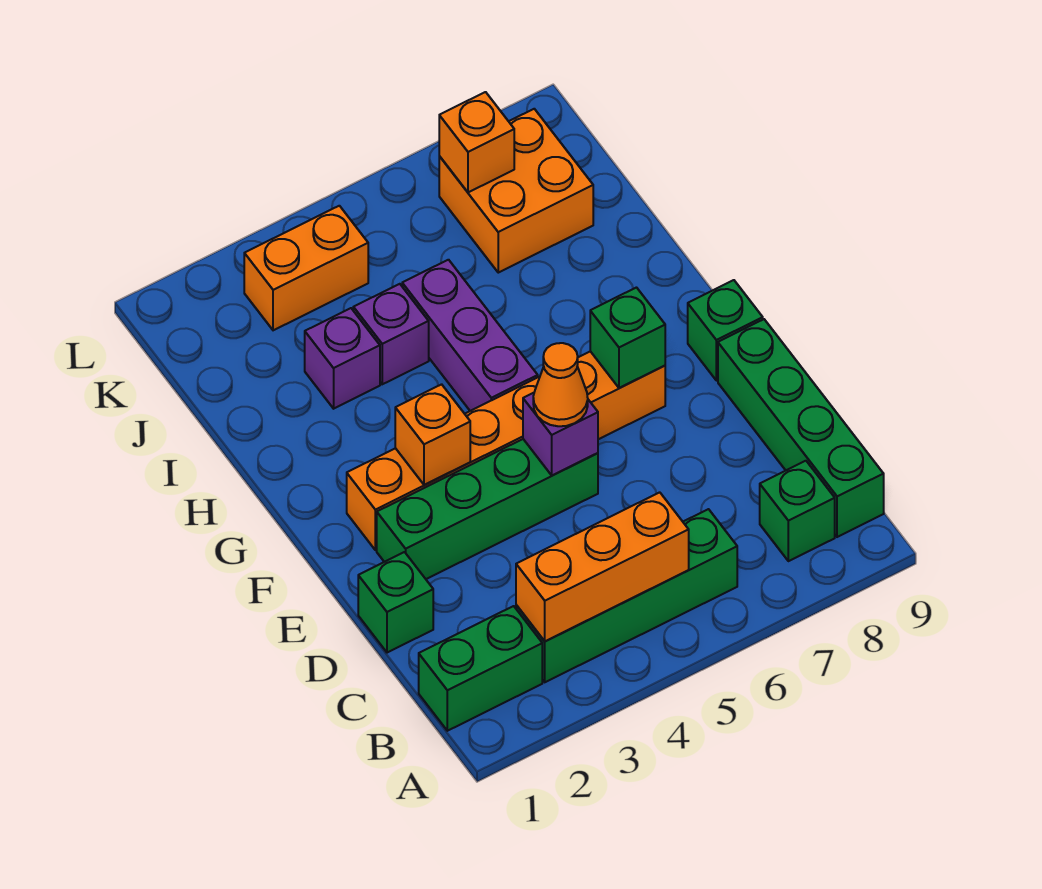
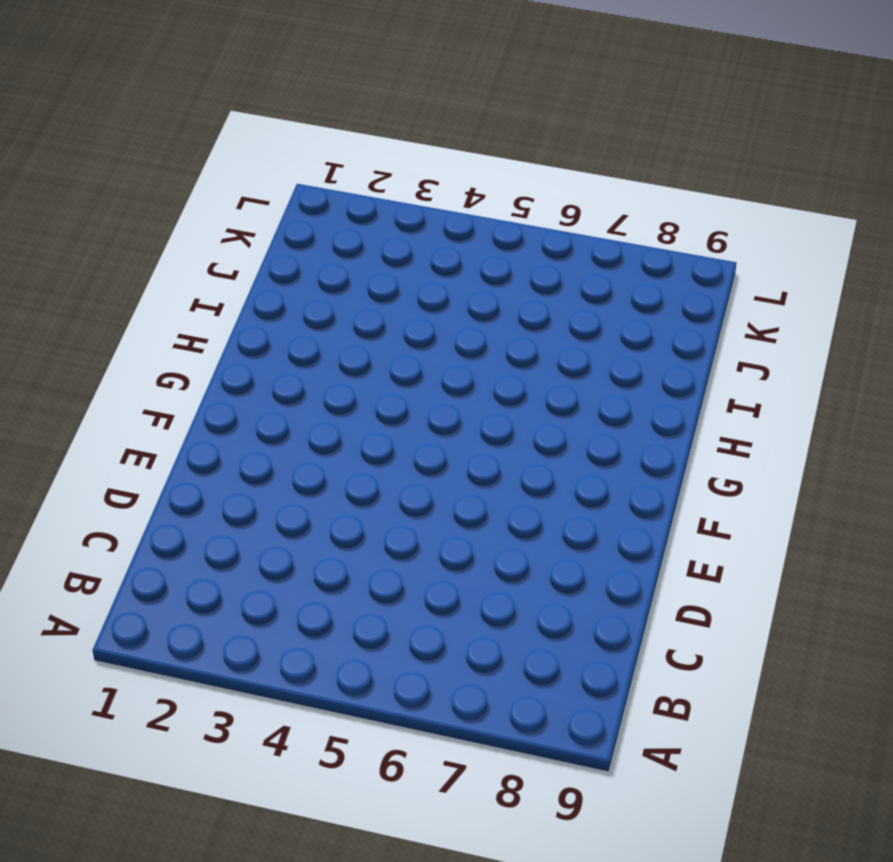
none -> green 1x2 brick [419,606,542,731]
none -> green 1x4 brick [516,509,737,682]
none -> green 1x1 brick [760,461,835,561]

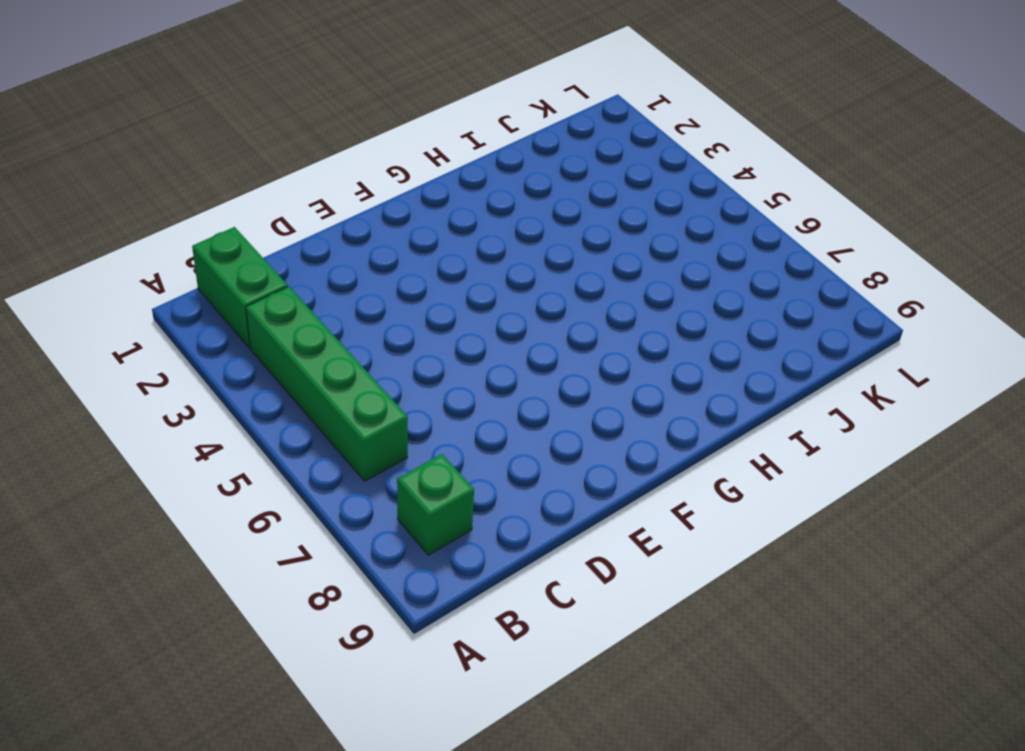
none -> green 1x4 brick [718,319,884,537]
none -> green 1x1 brick [358,552,433,653]
none -> green 1x4 brick [377,439,598,579]

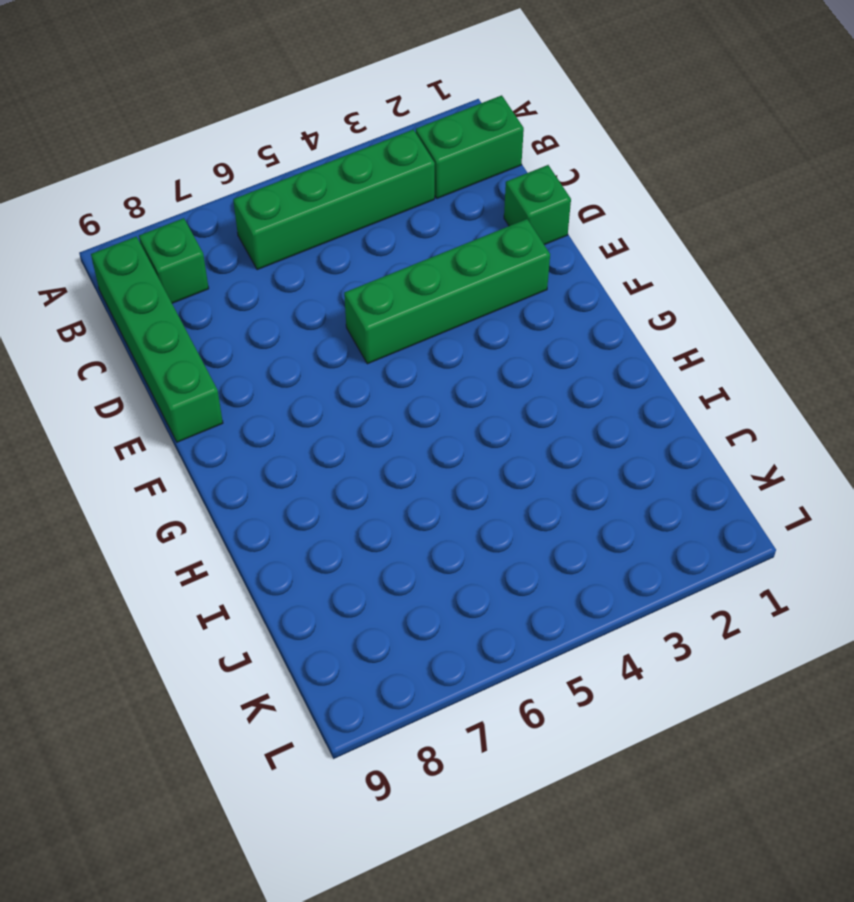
none -> orange 1x6 brick [347,351,665,550]
none -> green 1x1 brick [688,280,763,381]
none -> purple 1x3 brick [402,260,538,411]

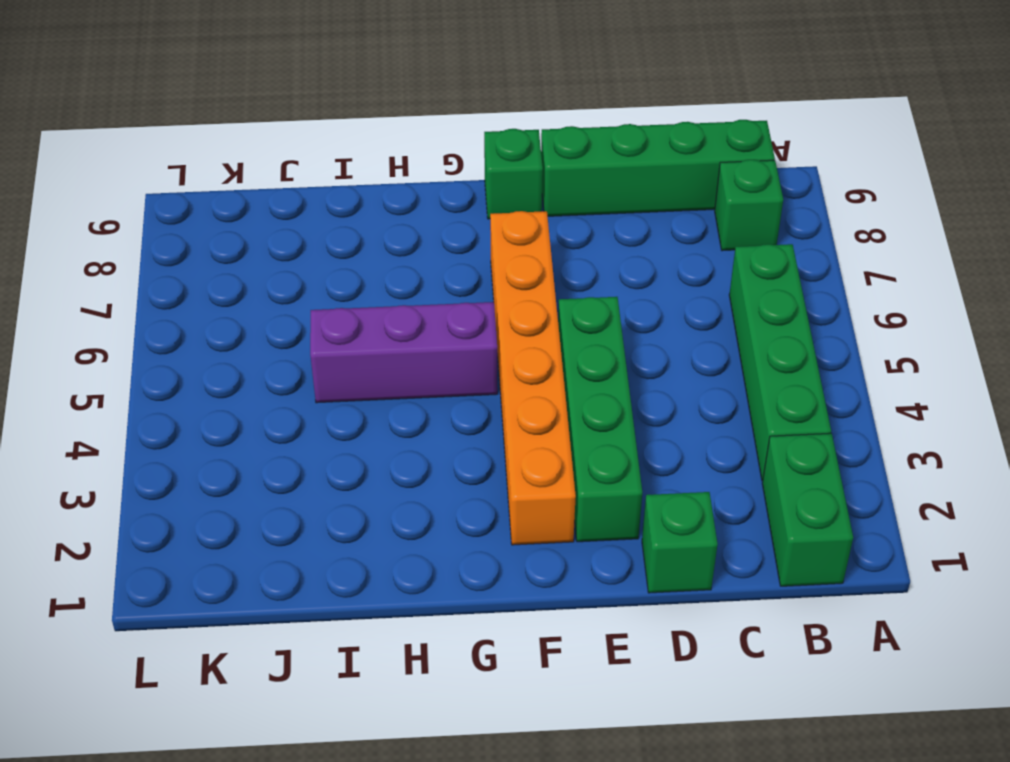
none -> purple 1x1 brick [305,308,380,409]
none -> purple 1x1 brick [353,284,429,384]
none -> orange 2x2 brick [439,109,593,273]

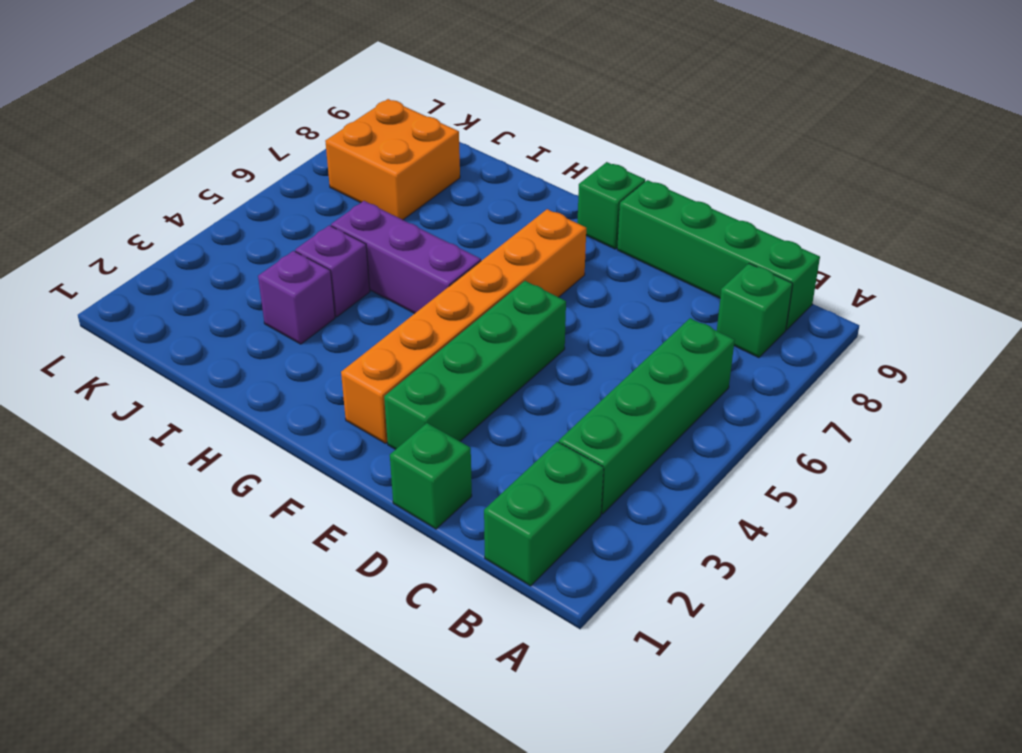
none -> orange 1x2 brick [244,206,368,330]
none -> orange 1x3 brick [516,492,689,641]
none -> purple 1x1 brick [523,393,598,476]

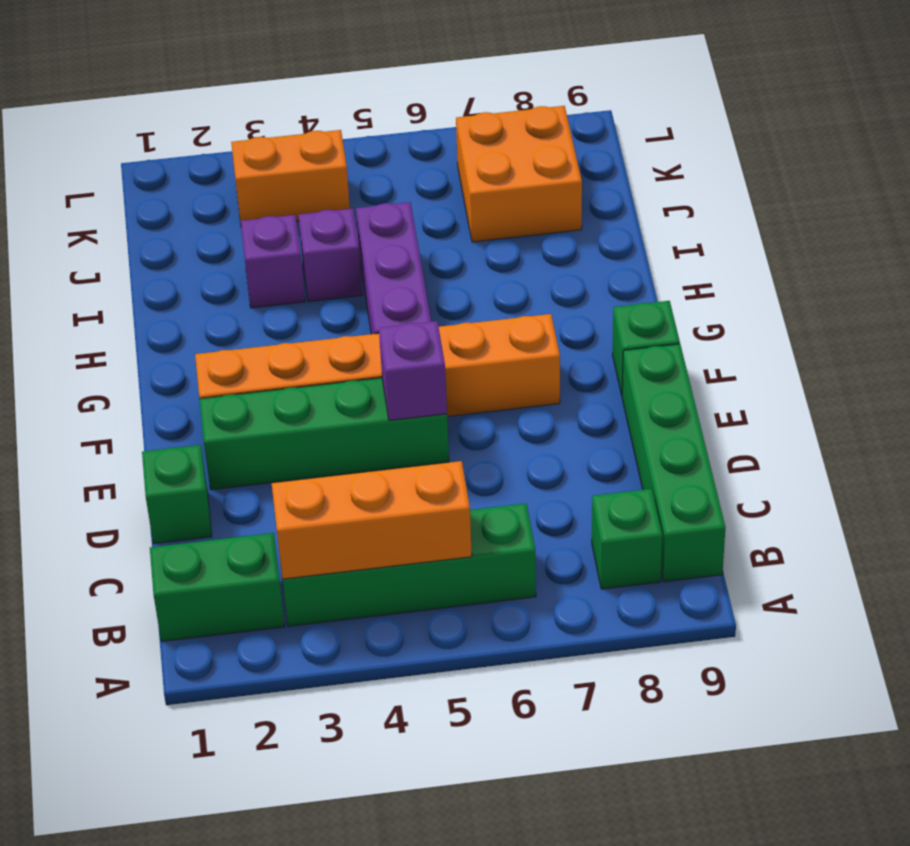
none -> orange 1x1 brick [395,384,470,485]
none -> green 1x1 brick [590,288,665,388]
none -> orange 1x1 brick [439,92,514,192]

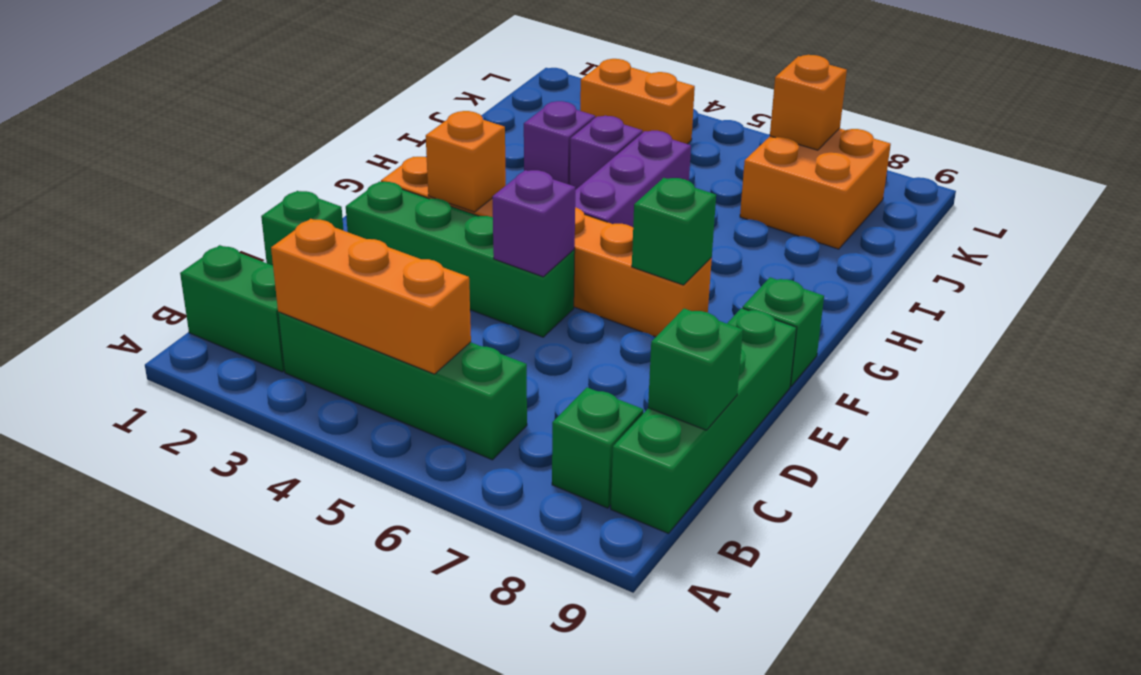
green 1x1 brick [648,309,743,430] -> none
none -> orange 1x1 cone [533,343,588,426]

